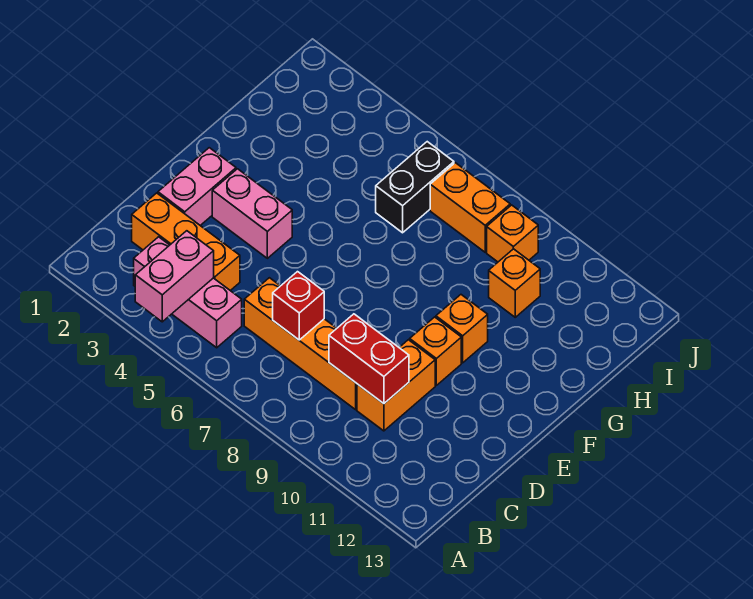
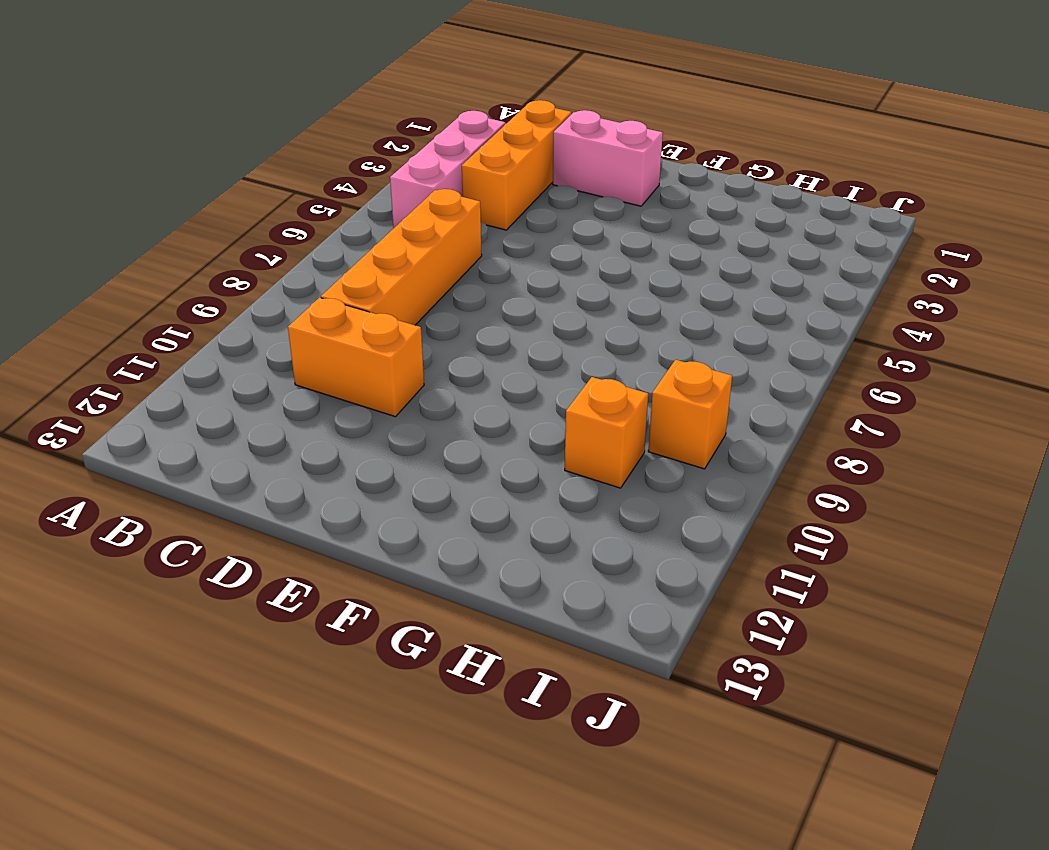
none -> pink 1x2 brick [212,169,292,258]
none -> orange 1x1 brick [410,317,461,385]
none -> orange 1x1 brick [436,295,488,363]

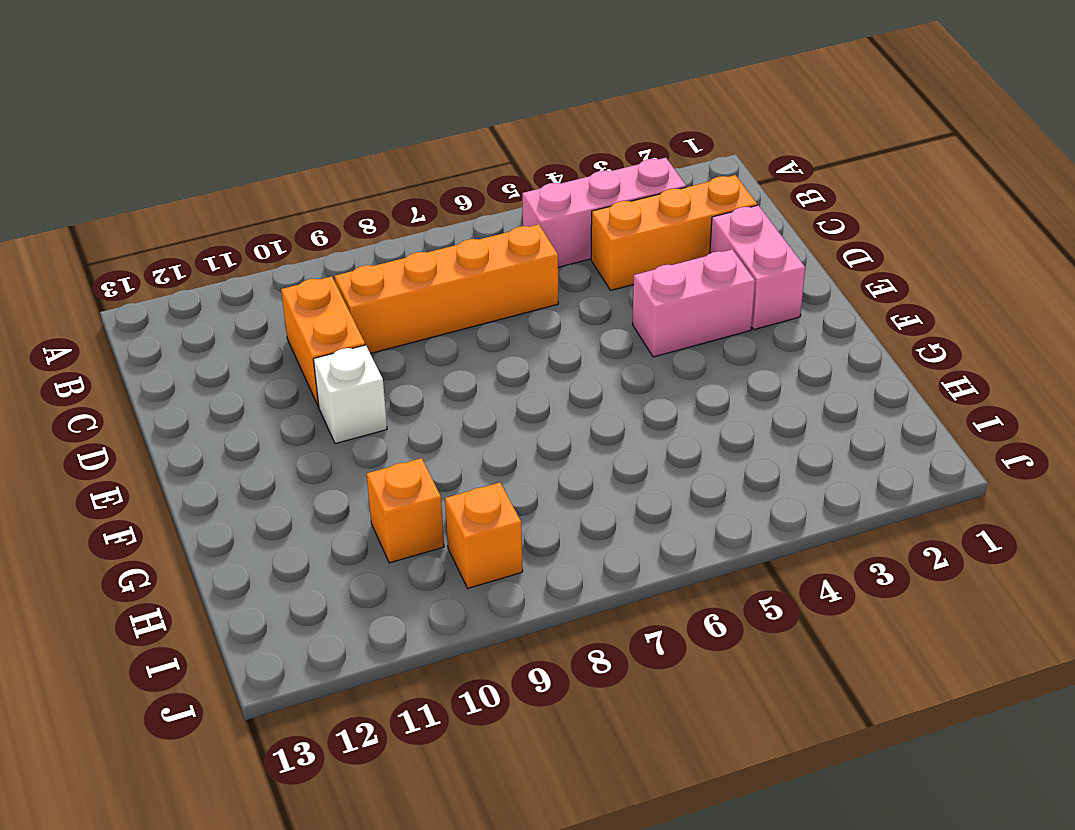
white 1x1 brick [313,345,387,444] -> orange 1x1 brick [410,317,461,385]
none -> orange 1x1 brick [436,295,488,363]
none -> black 1x2 brick [376,142,454,233]
none -> orange 1x2 brick [430,163,510,252]

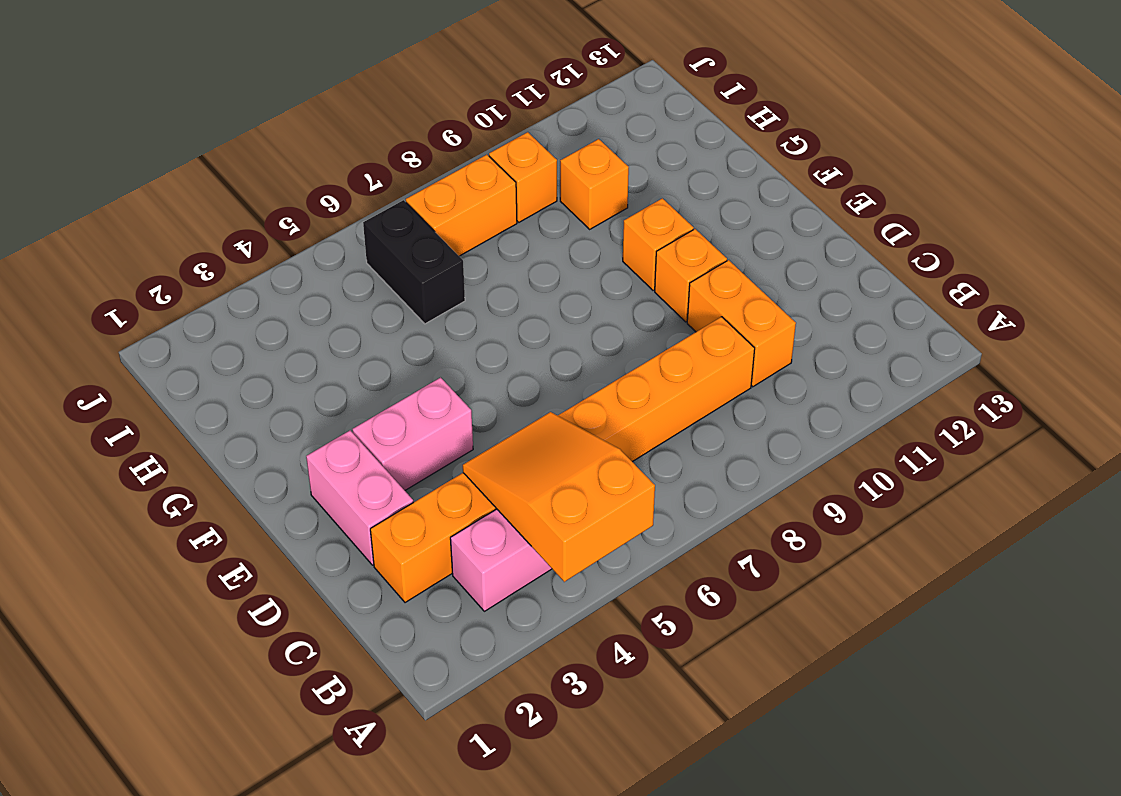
orange 2x3 slope [463,412,655,582] -> pink 1x2 brick [135,231,214,322]
none -> red 1x1 brick [273,272,324,340]
none -> red 1x2 brick [329,314,409,404]

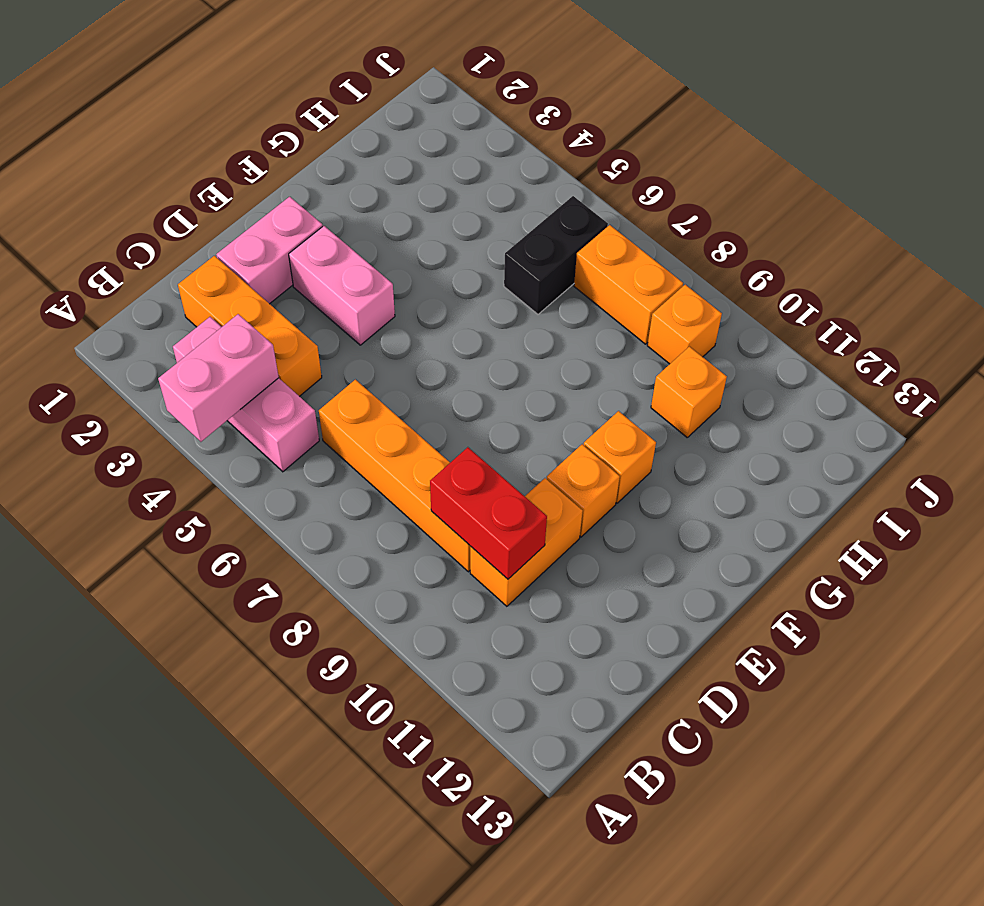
none -> red 1x1 brick [273,272,324,340]

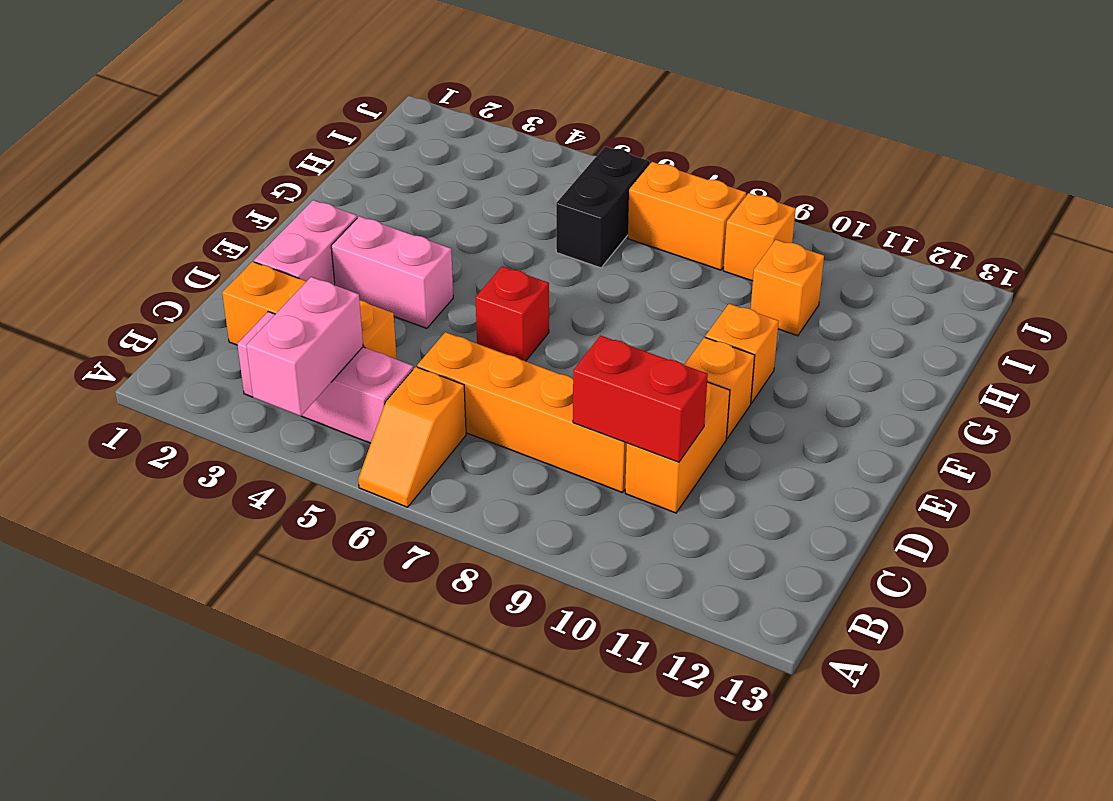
orange 1x2 slope [358,367,466,507] -> none
red 1x1 brick [476,266,549,361] -> red 1x1 brick moved to [273,272,324,340]

